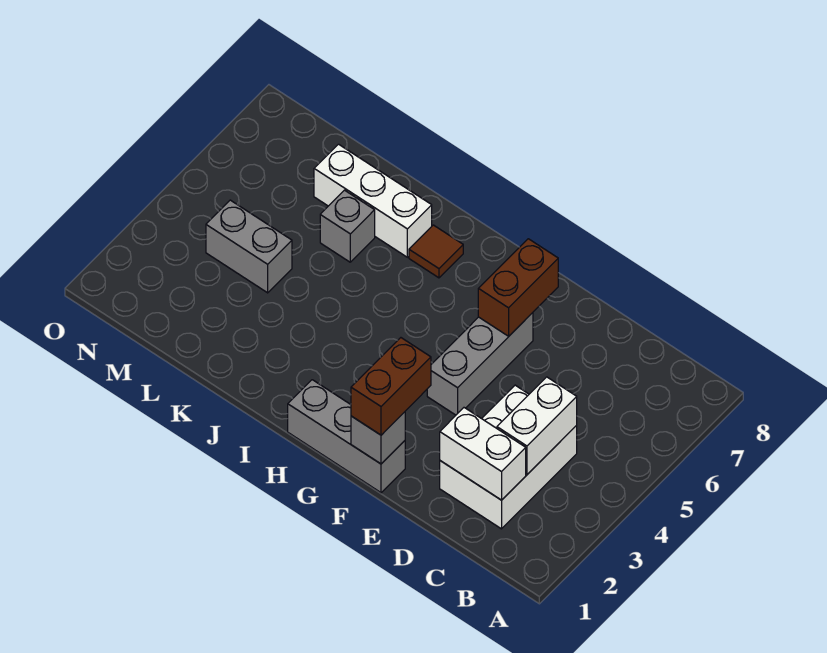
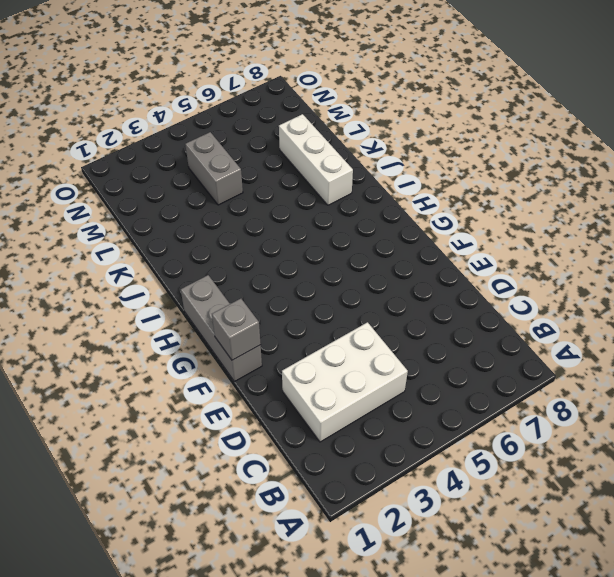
none -> grey 1x3 brick [427,313,533,415]
none -> brown 1x1 tile [409,225,463,278]
none -> grey 1x1 brick [320,190,375,262]

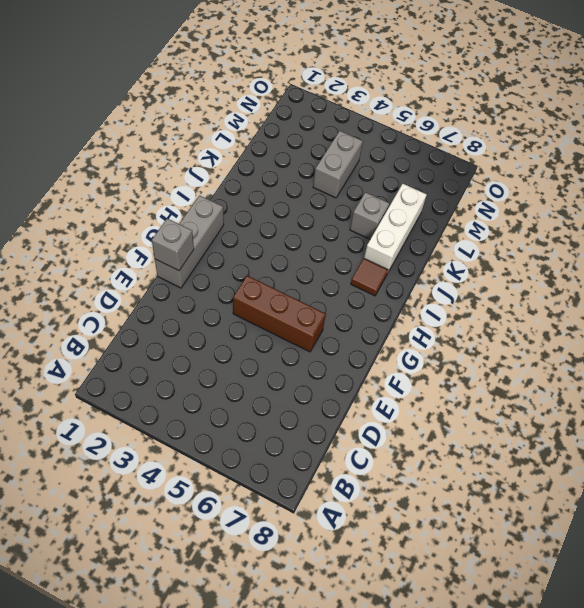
brown 1x3 brick [233,276,326,352] -> grey 1x3 brick [427,313,533,415]
none -> white 2x3 brick [440,385,577,529]
none -> white 1x2 brick [440,408,526,500]
none -> white 1x2 brick [497,377,577,474]

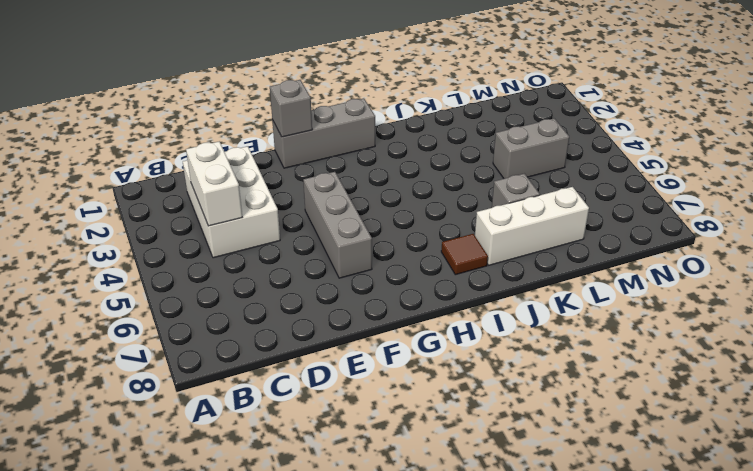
none -> white 1x2 brick [440,408,526,500]
none -> brown 1x2 brick [478,239,558,336]
none -> brown 1x2 brick [351,338,431,435]

